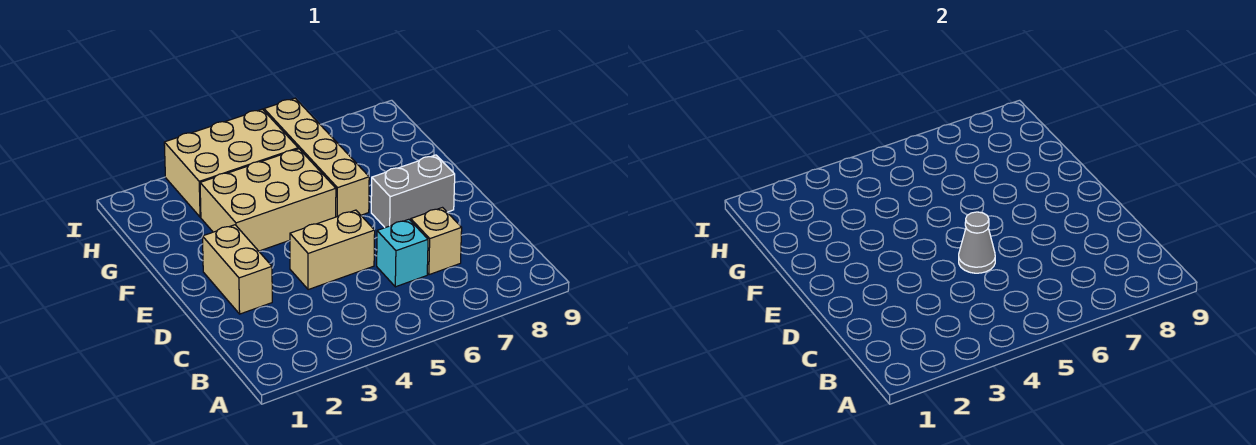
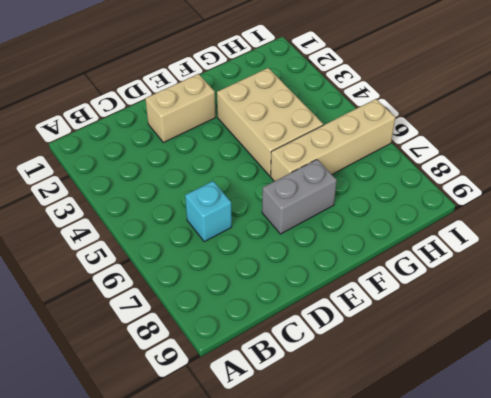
grey 1x2 brick [262,159,337,234] -> grey 1x2 brick turned to [371,155,455,228]
none -> tan 1x1 brick [411,208,462,275]
none -> tan 1x2 brick [290,210,375,290]

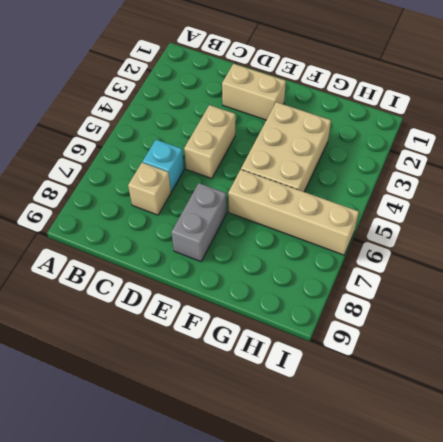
none -> tan 2x3 brick [164,109,298,217]
none -> grey 1x1 cone [959,212,995,273]

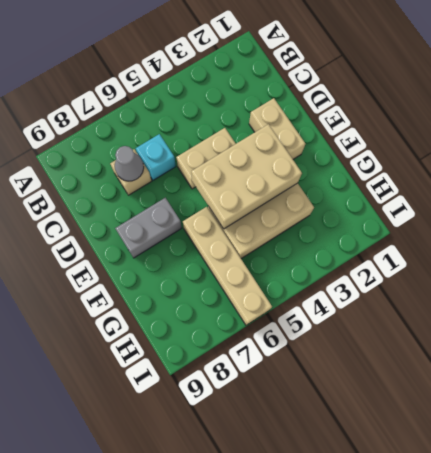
grey 1x1 cone [115,146,144,181] -> grey 1x1 cone moved to [959,212,995,273]
tan 2x3 brick [191,124,302,229] -> tan 2x3 brick moved to [164,109,298,217]

